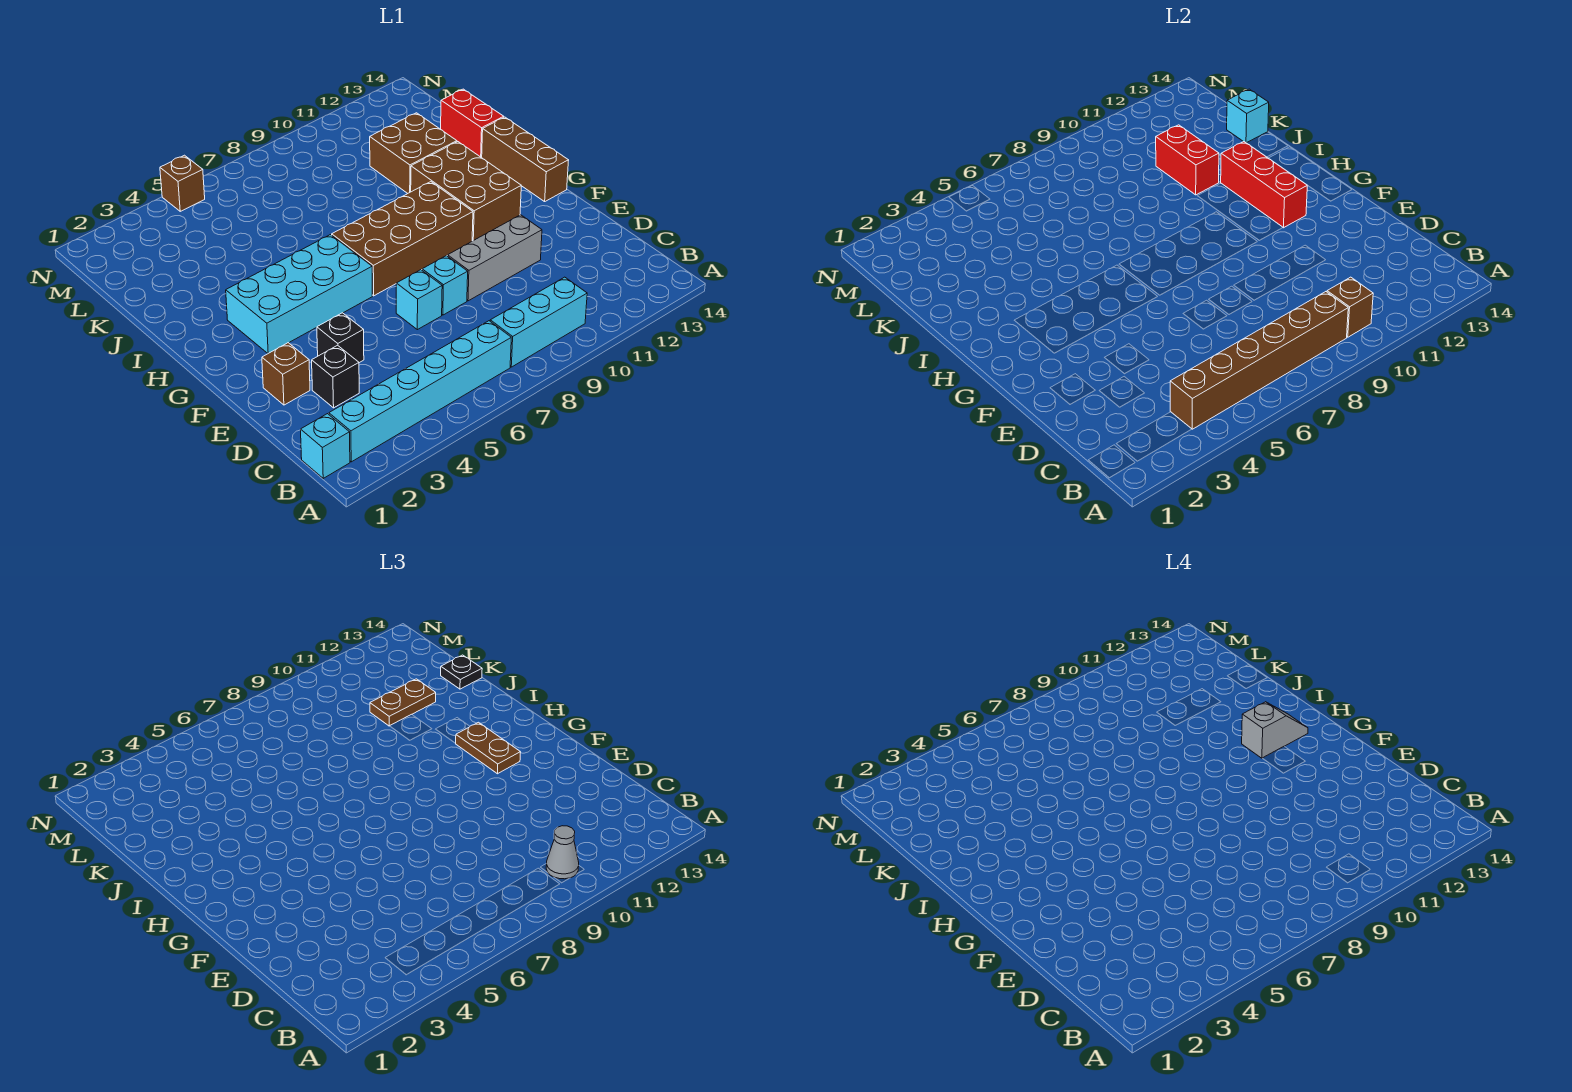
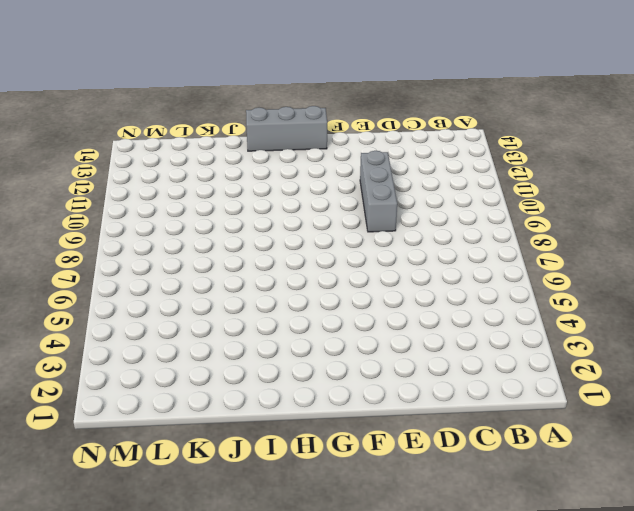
grey 1x3 brick [246,106,327,151] -> brown 1x3 brick [481,117,569,202]
none -> cyan 1x1 brick [301,414,350,478]
none -> cyan 1x6 brick [329,321,511,462]
none -> cyan 1x3 brick [490,277,587,367]

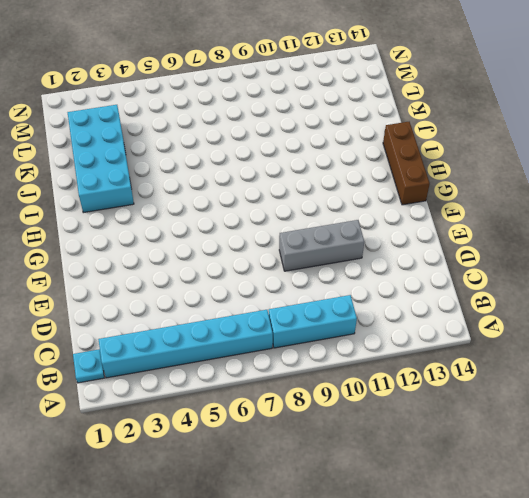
cyan 1x1 plate [73,349,104,383] -> cyan 1x1 brick [301,414,350,478]
cyan 2x4 brick [68,105,134,213] -> cyan 2x4 brick turned to [226,235,372,353]
none -> black 1x1 brick [312,345,359,408]
none -> brown 1x1 brick [262,343,310,405]
none -> black 1x1 brick [317,313,364,363]

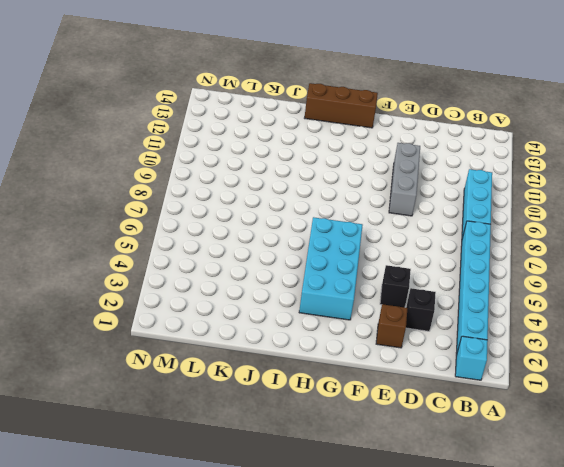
none -> cyan 1x1 brick [396,270,442,330]
none -> cyan 1x1 brick [422,256,468,315]
none -> brown 2x4 brick [332,182,473,296]

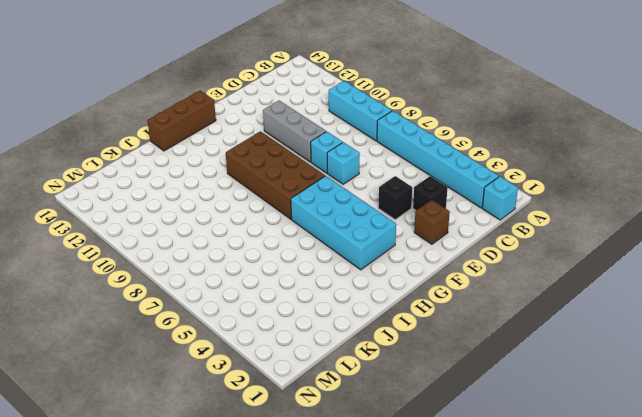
none -> brown 2x3 brick [411,142,521,241]
none -> brown 2x2 brick [370,113,457,194]
none -> red 1x2 brick [441,89,504,157]

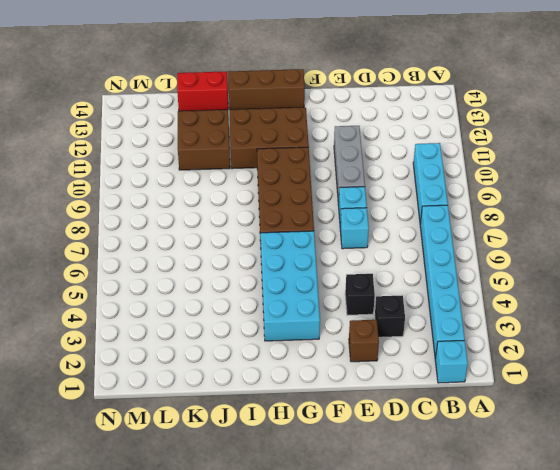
none -> brown 1x1 brick [160,155,205,211]
none -> brown 1x6 brick [1170,292,1348,429]
none -> brown 1x1 brick [1327,277,1373,337]

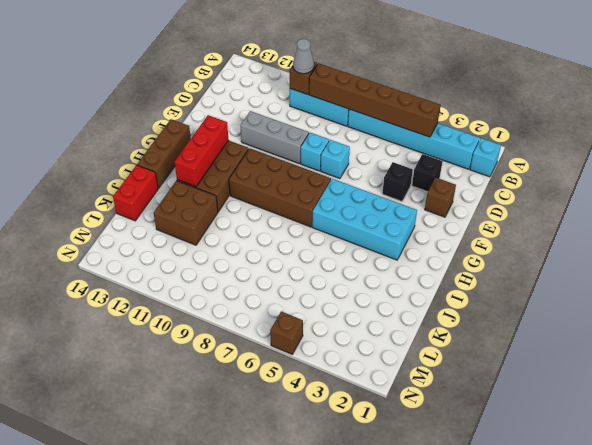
none -> red 1x2 brick [1156,125,1219,195]
none -> cyan 1x1 brick [1227,89,1269,143]
none -> brown 1x2 plate [456,722,521,774]

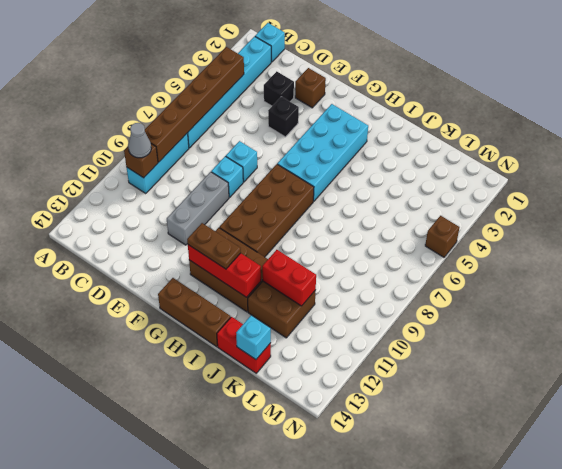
none -> brown 1x2 plate [370,679,436,726]
none -> black 1x1 plate [441,655,482,689]
none -> grey 1x2 slope [1242,702,1308,758]

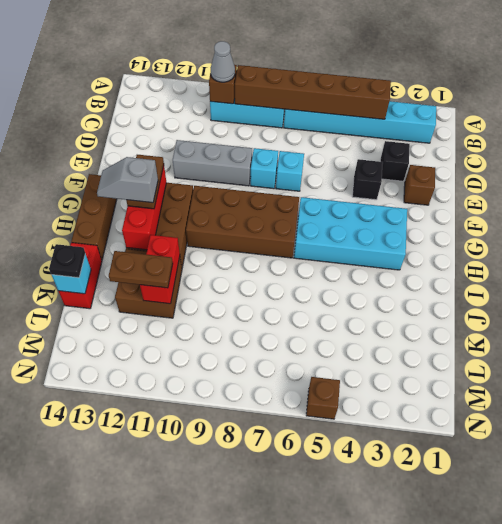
none -> cyan 1x1 brick [301,414,350,478]

